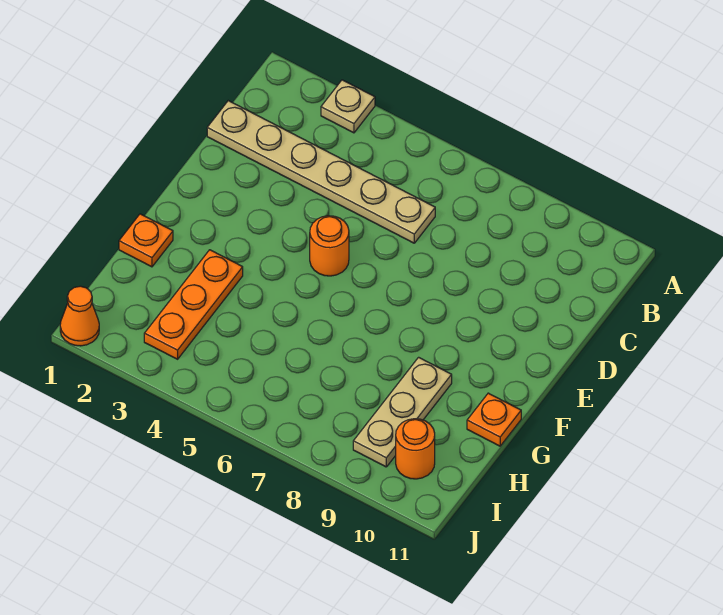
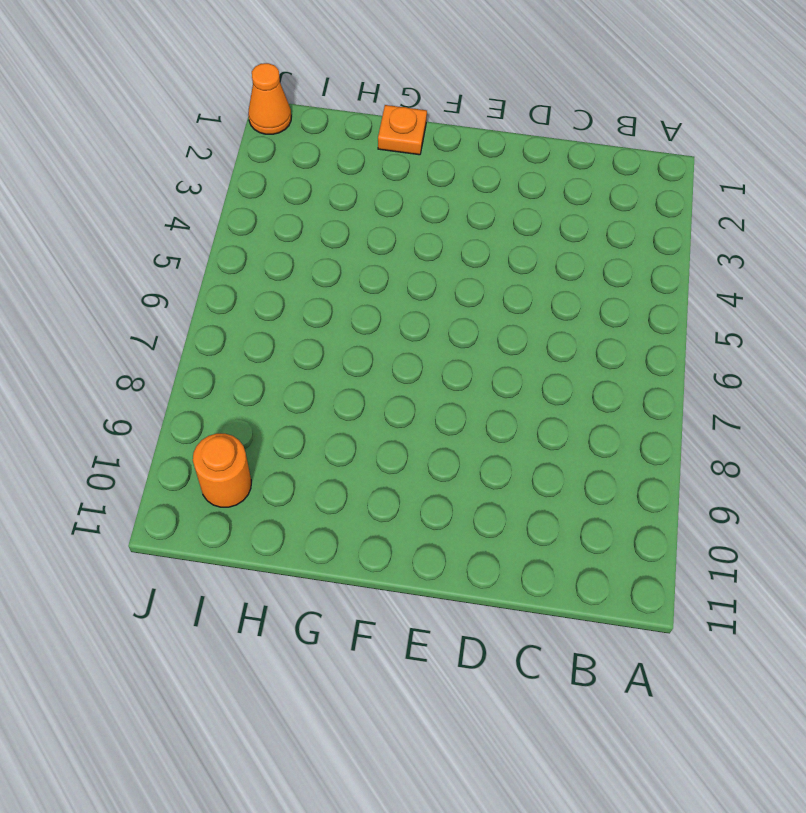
none -> tan 1x1 plate [321,80,375,133]
none -> tan 1x6 plate [207,101,435,243]

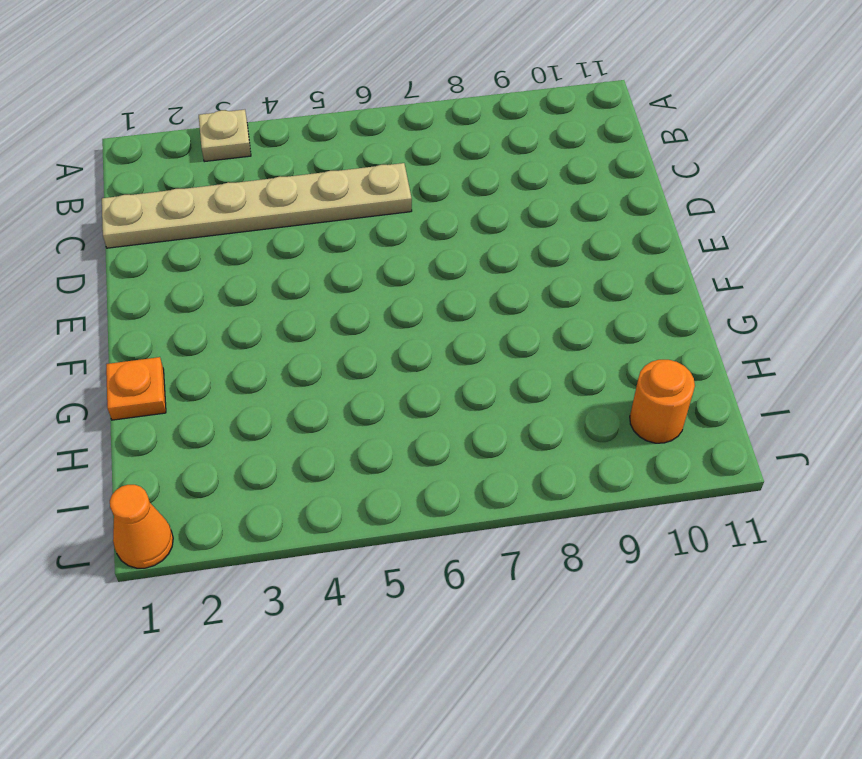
none -> orange 1x1 round brick [310,216,349,276]
none -> orange 1x3 plate [144,250,243,359]

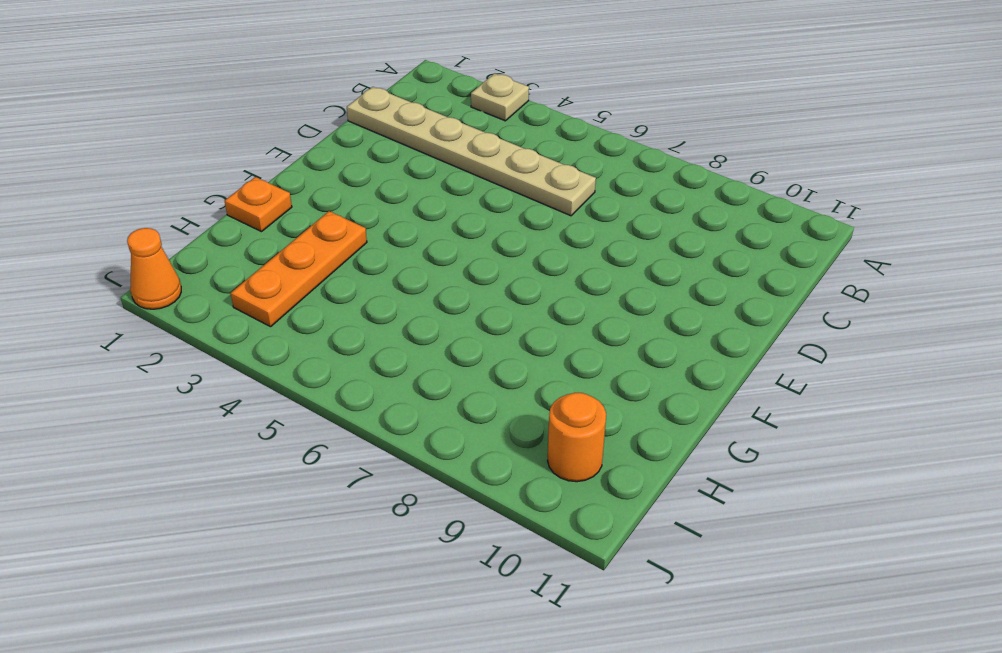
none -> orange 1x1 round brick [310,216,349,276]
none -> tan 1x3 plate [353,357,452,467]

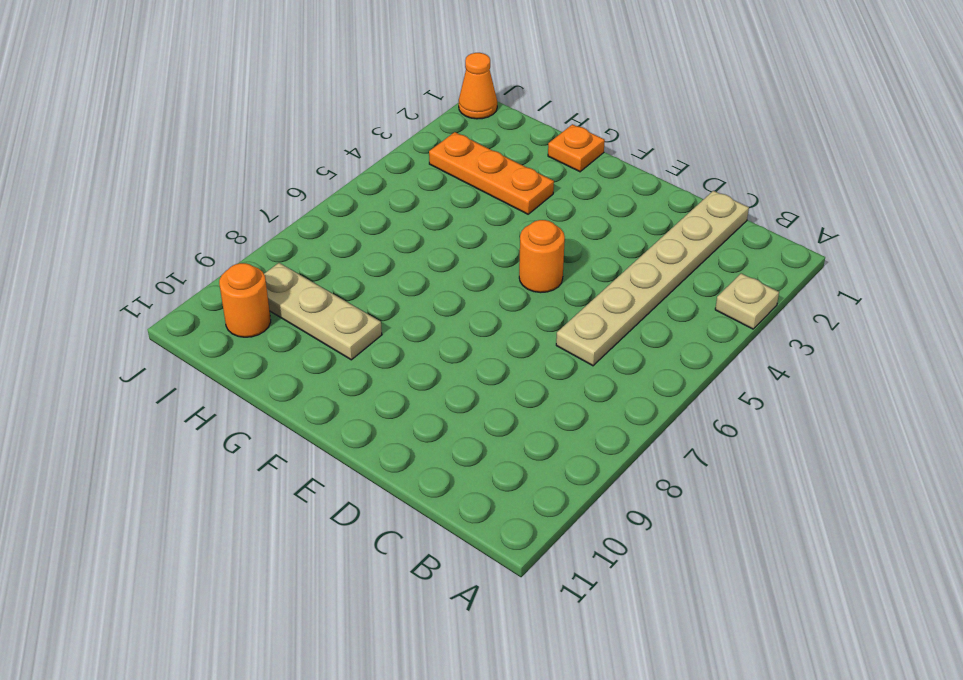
none -> orange 1x1 plate [467,393,521,446]

